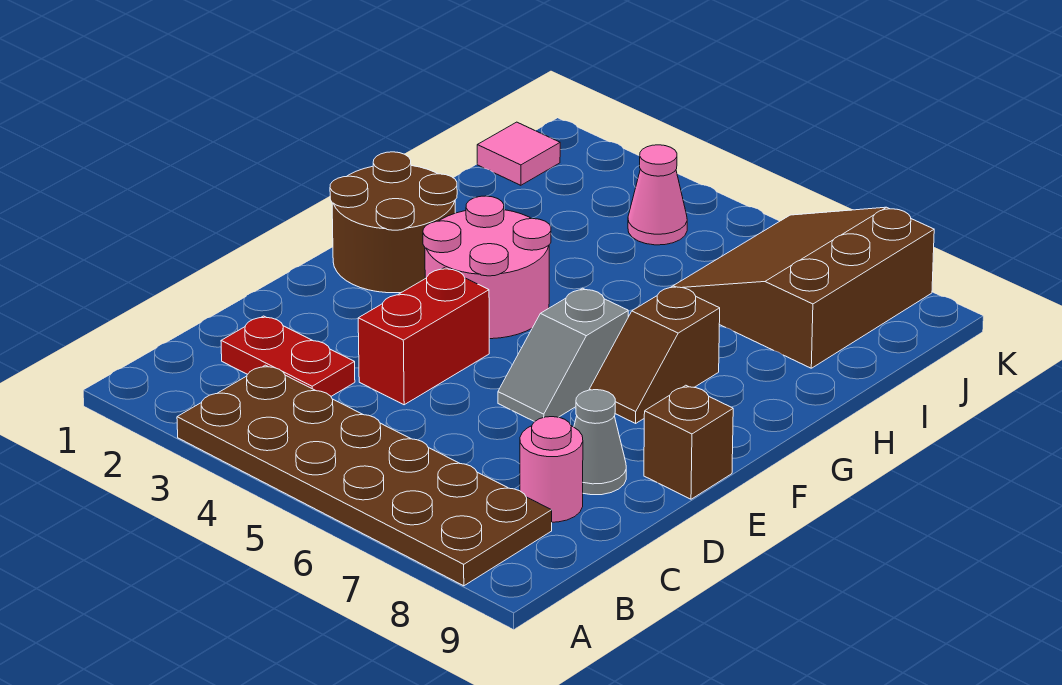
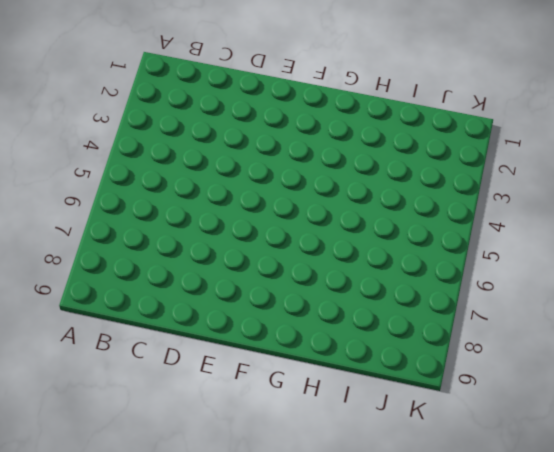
none -> brown 2x6 plate [177,365,552,586]
none -> red 1x2 plate [221,316,355,396]
none -> pink 1x1 round brick [520,417,583,522]

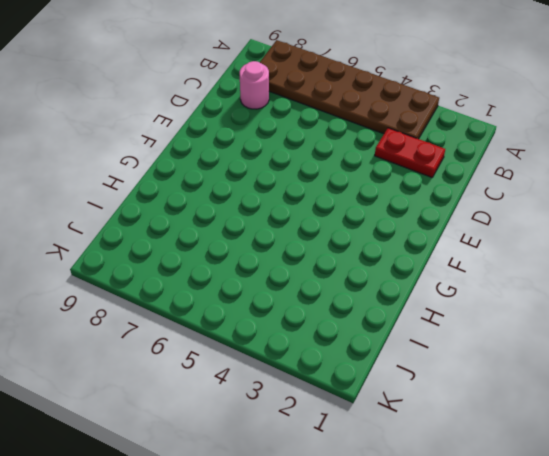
none -> red 1x2 brick [358,268,489,405]
none -> grey 1x1 cone [574,390,626,495]
none -> grey 1x2 slope [498,288,628,422]

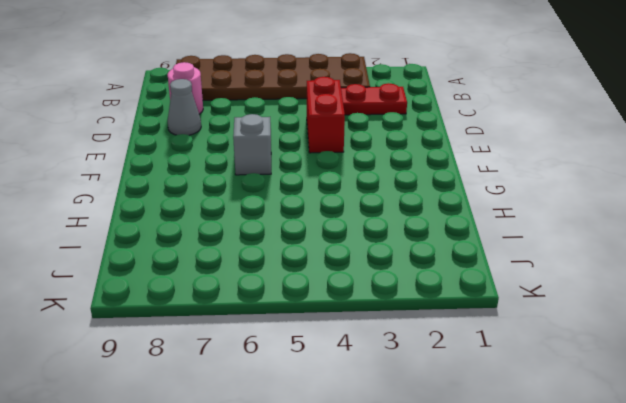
none -> brown 1x1 brick [644,385,733,499]
none -> brown 2x2 round brick [330,152,457,293]
none -> pink 2x2 round brick [423,196,551,339]

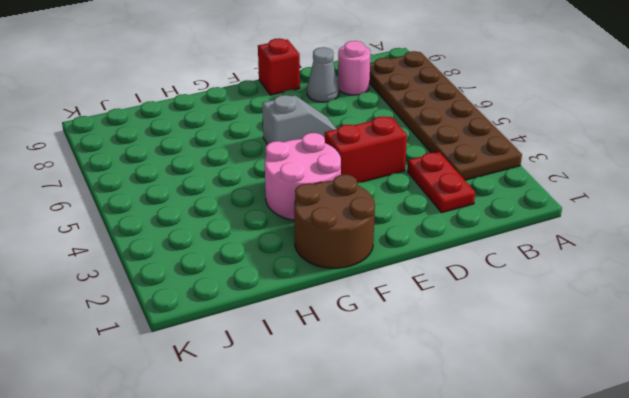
red 1x1 brick [258,38,300,95] -> brown 1x1 brick [644,385,733,499]
none -> brown 1x2 slope [589,286,720,423]
none -> brown 3x3 slope [674,207,934,368]
none -> pink 1x1 tile [477,122,560,185]

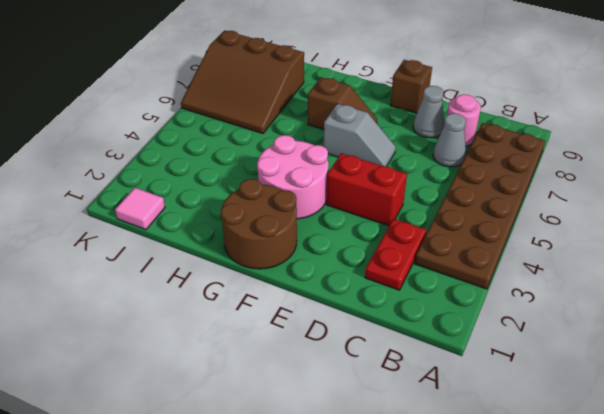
grey 1x1 cone [433,113,466,167] -> none
none -> pink 1x1 cone [628,145,687,245]

